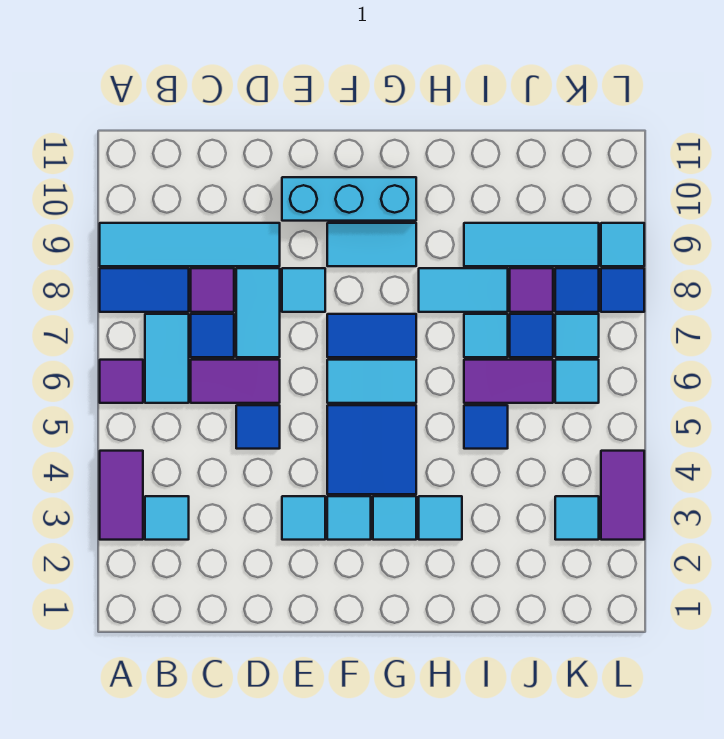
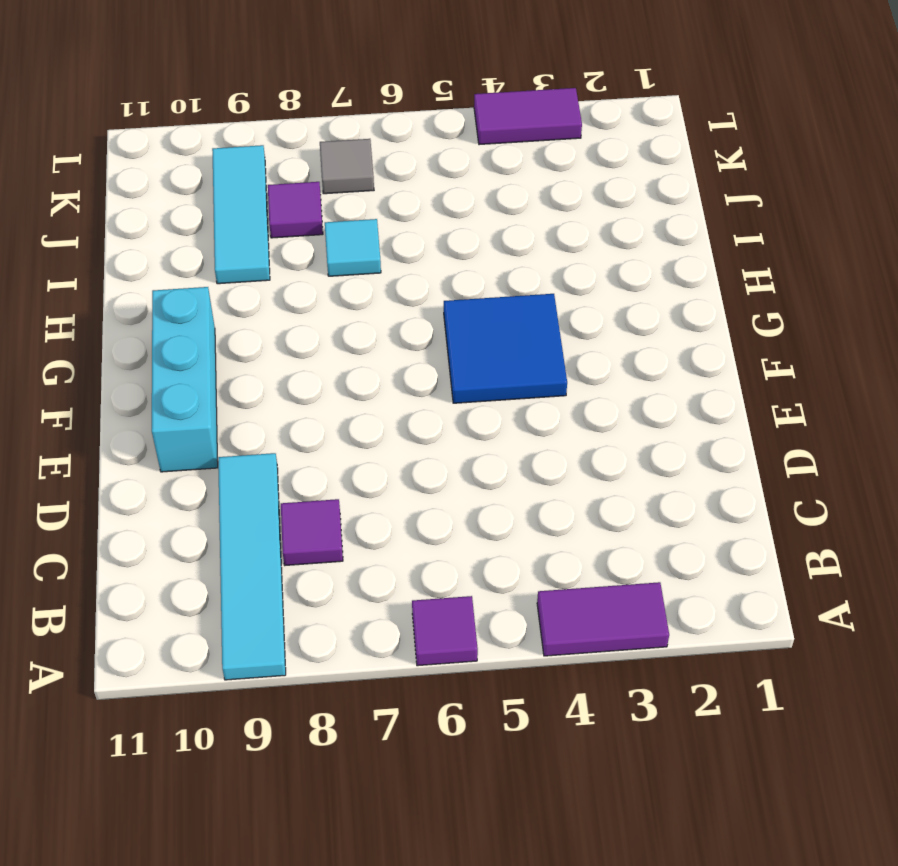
grey 1x1 tile [320,139,374,194] -> cyan 1x1 tile [555,314,599,357]
none -> blue 1x2 tile [100,268,189,312]
none -> cyan 1x1 tile [145,496,189,540]
none -> cyan 1x2 tile [145,314,189,403]
none -> purple 1x2 tile [191,360,280,403]

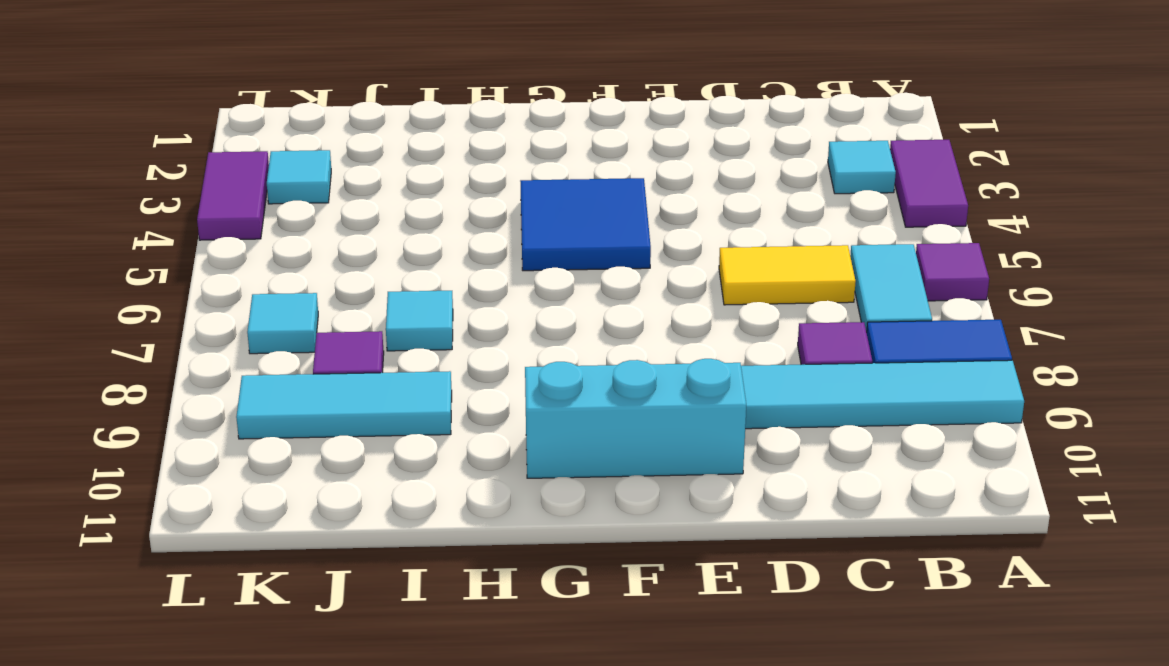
yellow 1x2 tile [719,245,856,305] -> purple 1x2 tile [191,360,280,403]
none -> blue 1x1 tile [191,314,234,357]
none -> blue 1x1 tile [236,405,280,449]
none -> cyan 1x2 tile [236,268,280,357]
none -> cyan 1x1 tile [282,496,325,540]

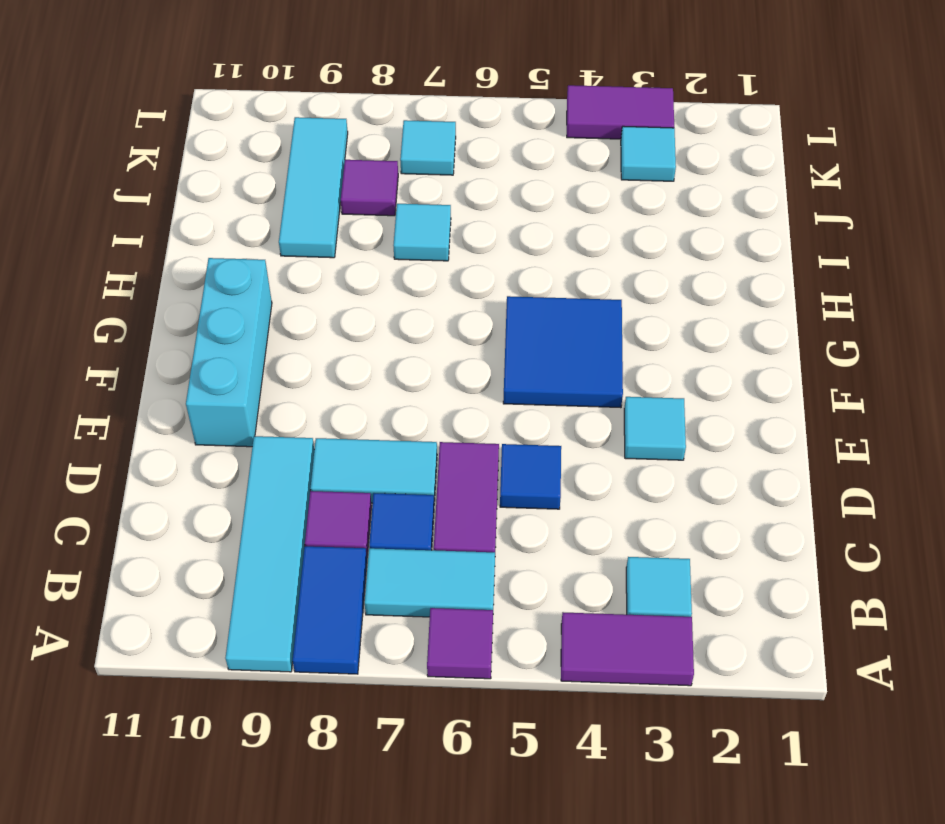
none -> cyan 1x1 tile [282,268,325,312]
none -> cyan 1x1 tile [327,496,371,540]
none -> cyan 1x2 tile [327,360,416,403]
none -> blue 1x2 tile [327,314,416,357]

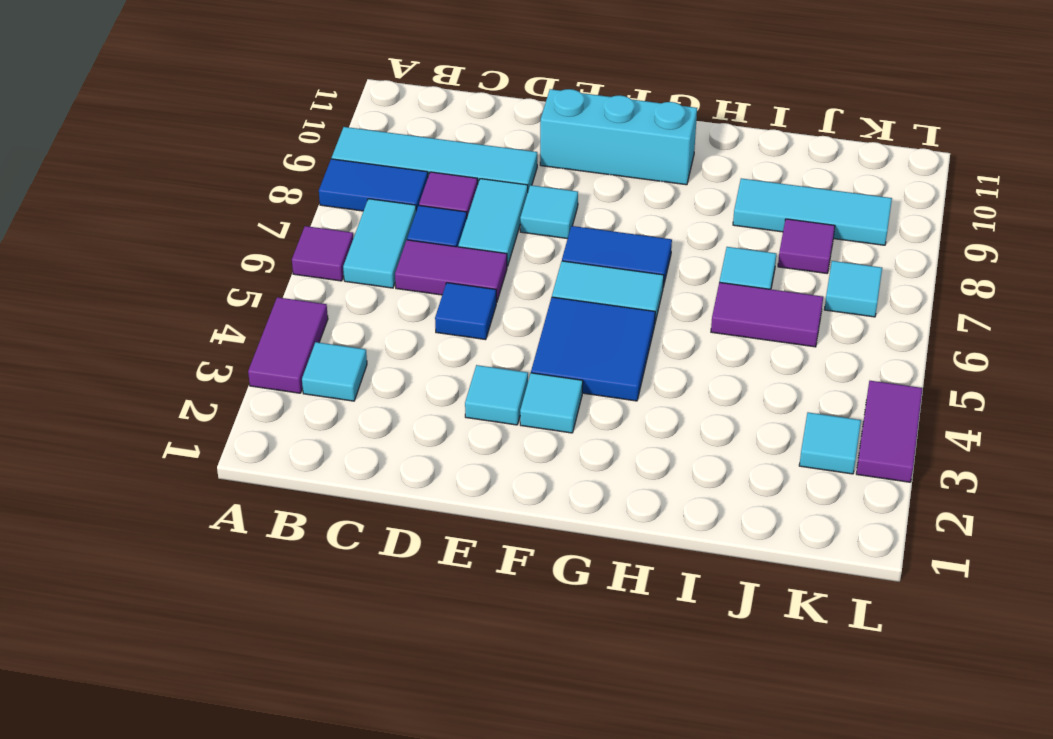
none -> cyan 1x2 tile [327,223,416,266]
none -> cyan 1x1 tile [373,496,416,540]
none -> cyan 1x1 tile [419,496,462,540]
none -> cyan 1x2 tile [419,268,508,312]

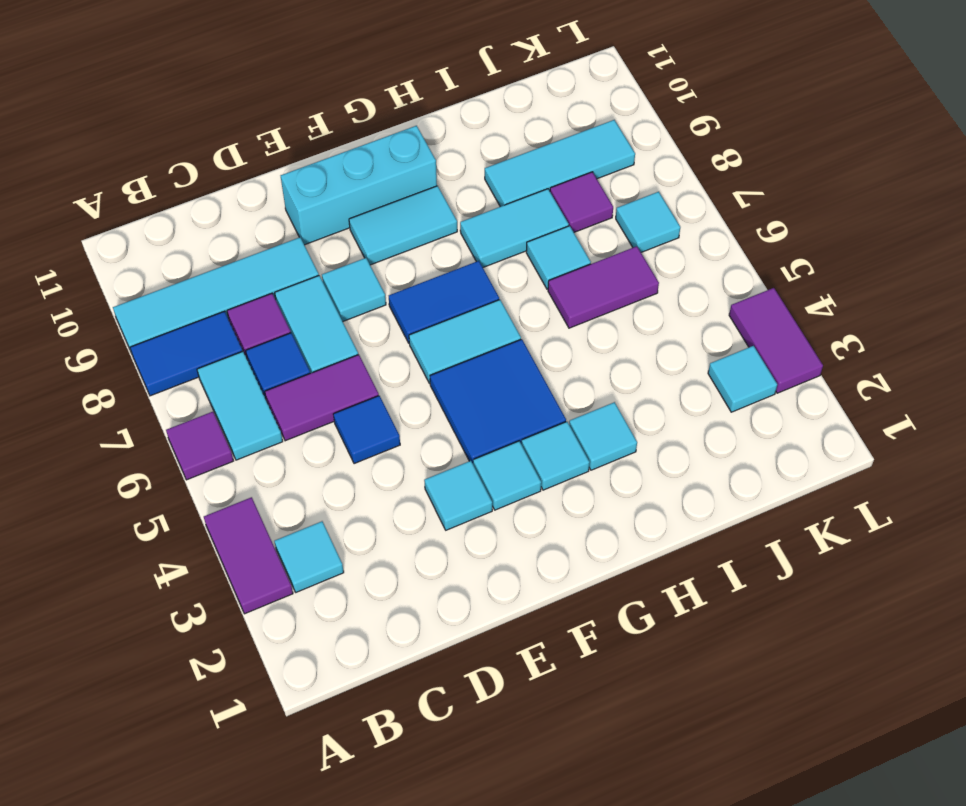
none -> blue 1x1 tile [464,405,508,449]
none -> blue 1x1 tile [510,314,553,357]
none -> cyan 1x1 tile [555,360,599,403]
none -> blue 1x1 tile [555,268,599,312]

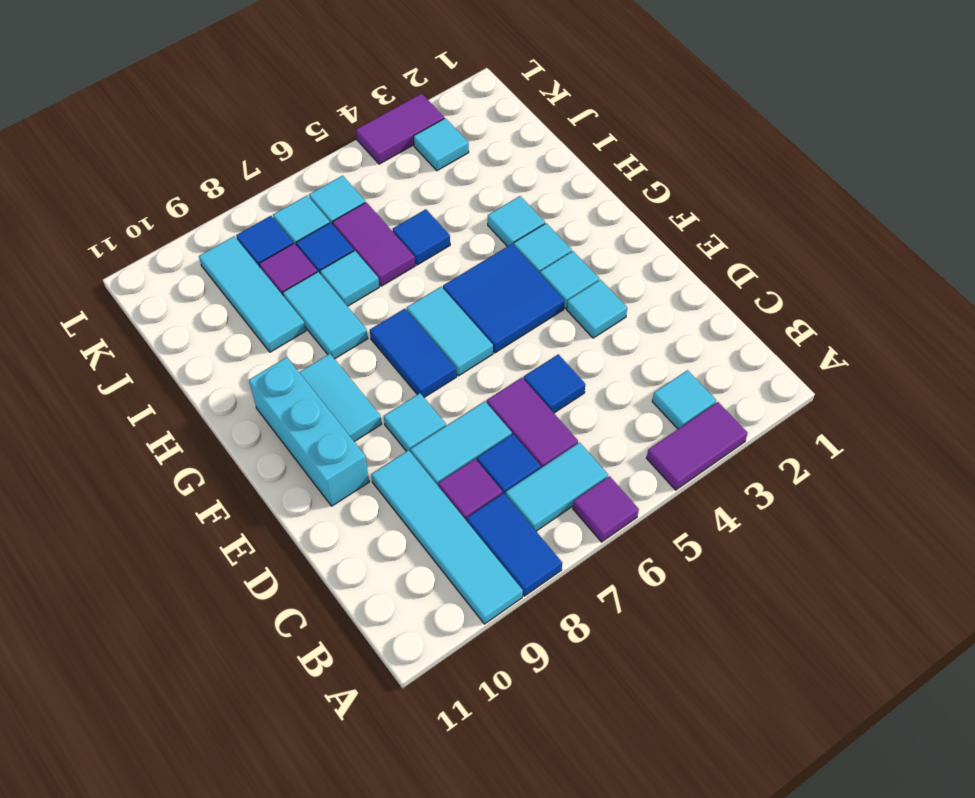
none -> blue 1x1 tile [601,268,644,312]
none -> cyan 1x1 tile [601,223,644,266]

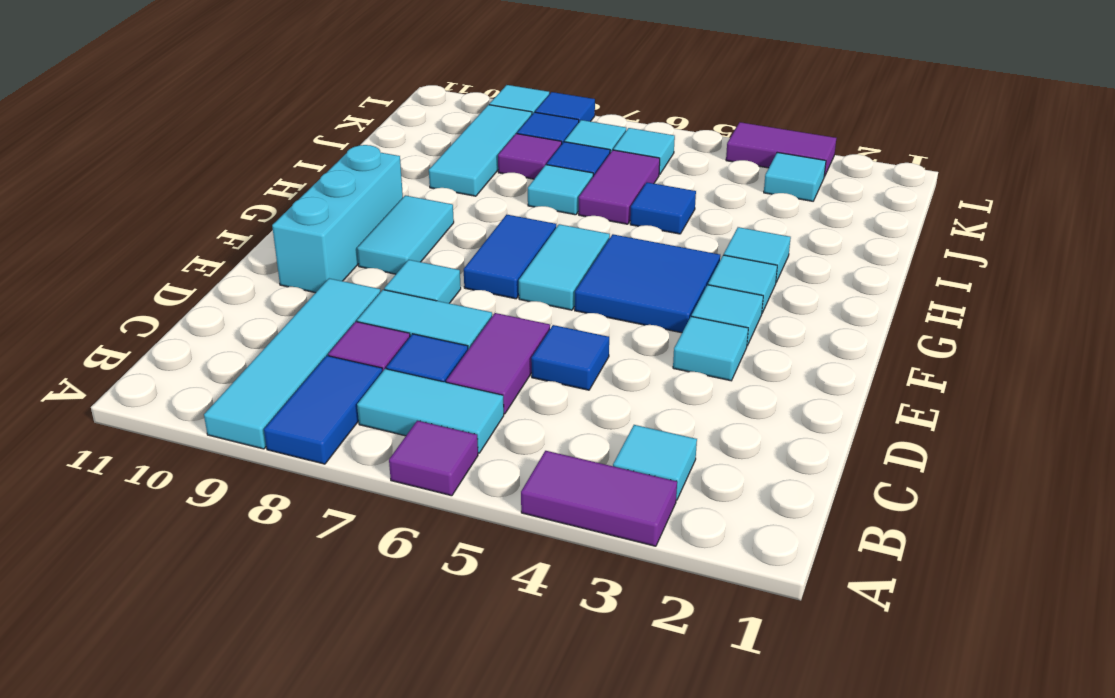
none -> cyan 1x2 tile [419,268,508,312]

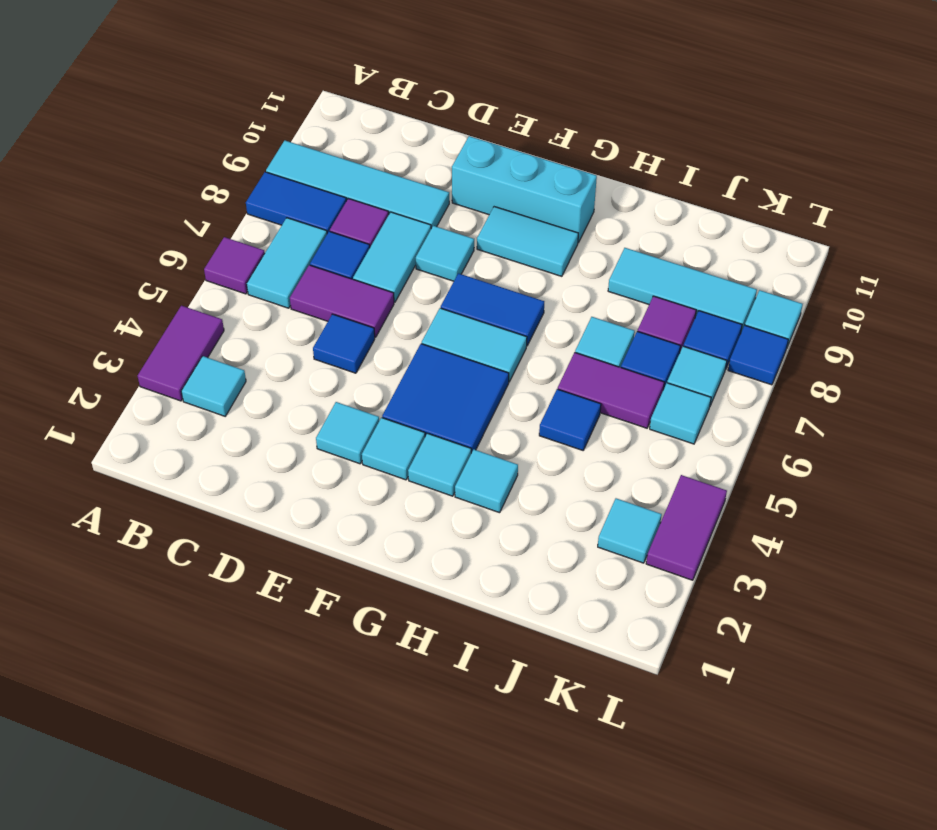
none -> cyan 1x2 tile [419,268,508,312]

